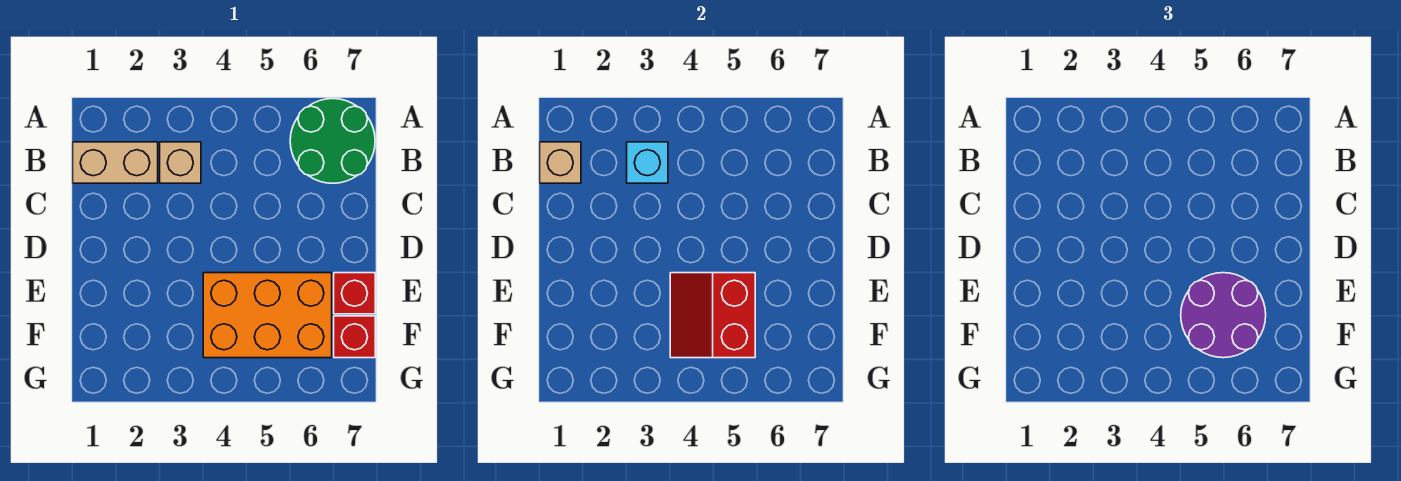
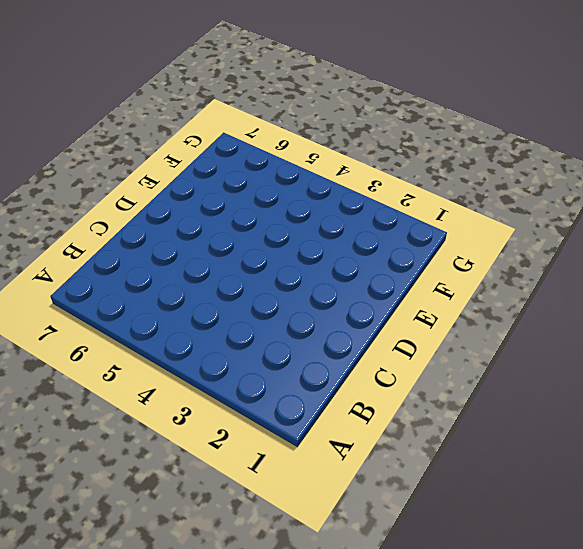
none -> green 2x2 round brick [290,99,375,183]
none -> tan 1x2 brick [73,142,158,183]

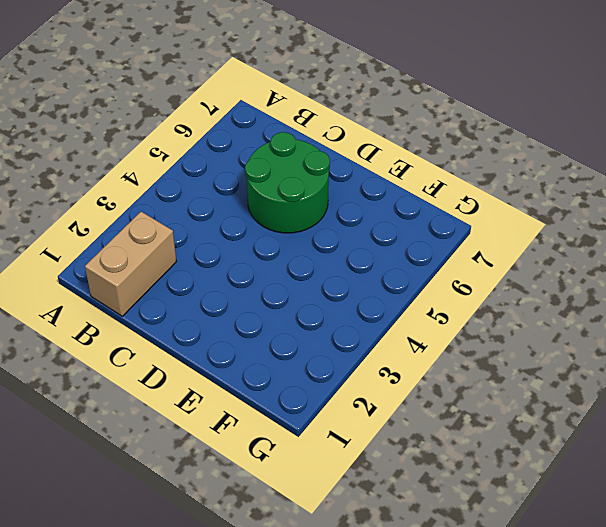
green 2x2 round brick [245,132,330,233] -> green 2x2 round brick moved to [290,99,375,183]
none -> tan 1x1 brick [160,142,201,183]
none -> orange 2x3 brick [203,273,332,358]

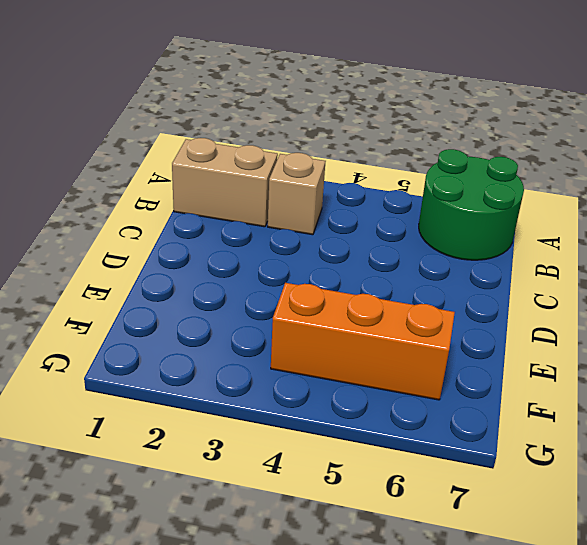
orange 1x3 brick [271,283,455,400] -> orange 2x3 brick [203,273,332,358]
none -> red 1x1 brick [334,273,375,314]
none -> red 1x1 brick [334,316,375,358]

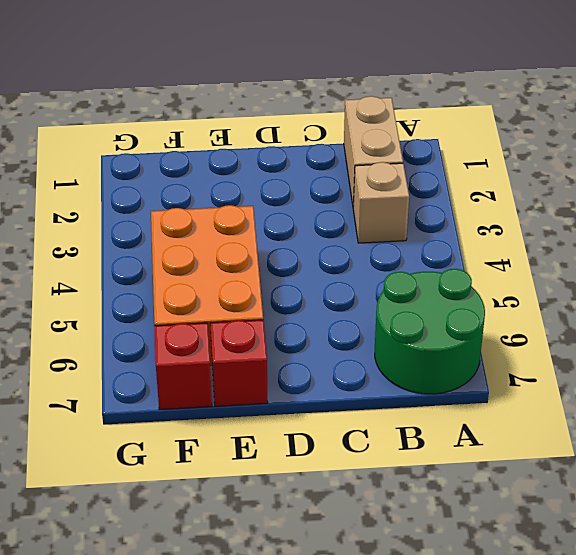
none -> tan 1x1 brick [540,142,581,183]
none -> cyan 1x1 brick [627,142,668,183]

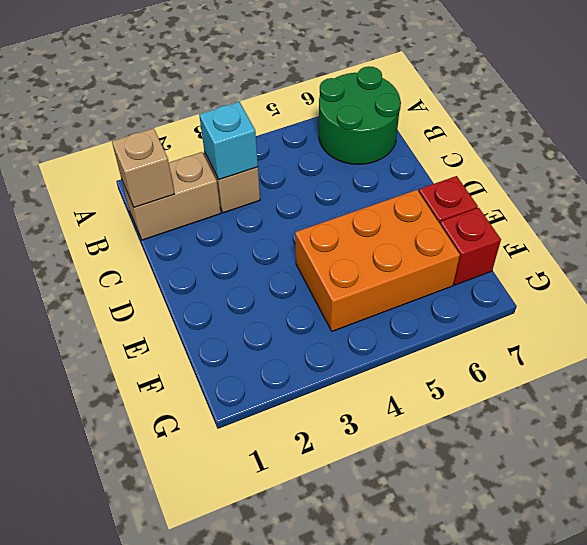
none -> red 2x2 slope [670,273,755,358]
none -> purple 2x2 round brick [1181,273,1266,358]

